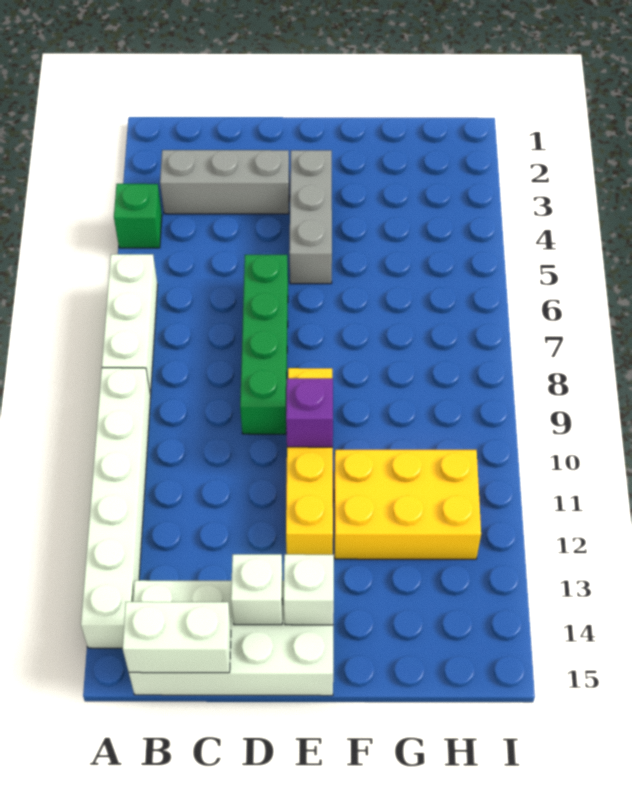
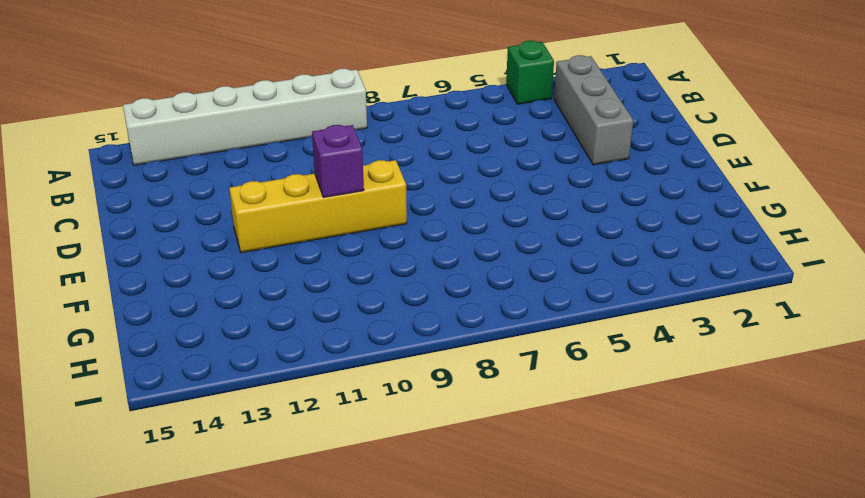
none -> white 1x3 brick [102,254,158,394]
none -> white 2x4 brick [129,580,333,696]
none -> green 1x4 brick [240,255,288,434]

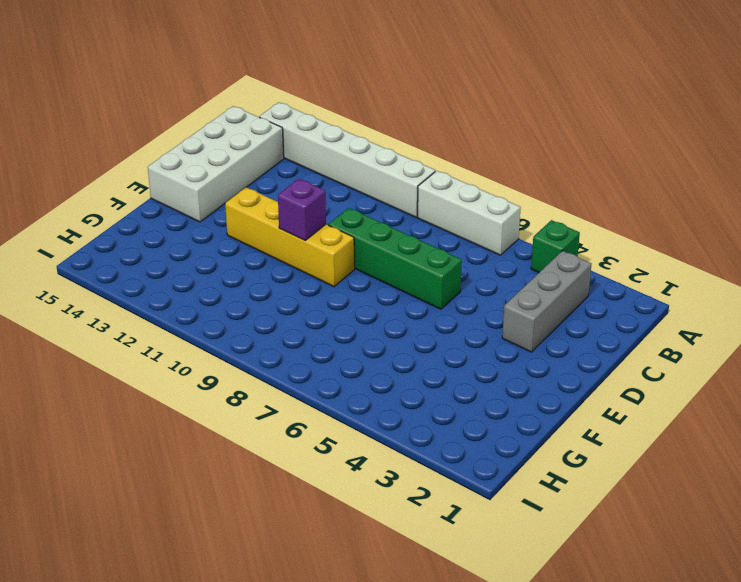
none -> grey 1x3 brick [289,150,332,284]
none -> yellow 2x3 brick [334,450,481,559]
none -> white 1x2 brick [122,602,231,673]

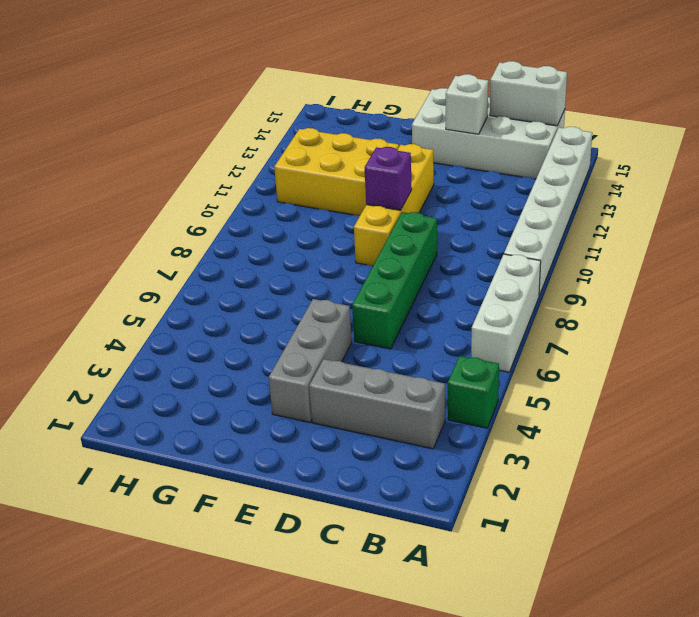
none -> white 1x1 brick [284,554,334,625]

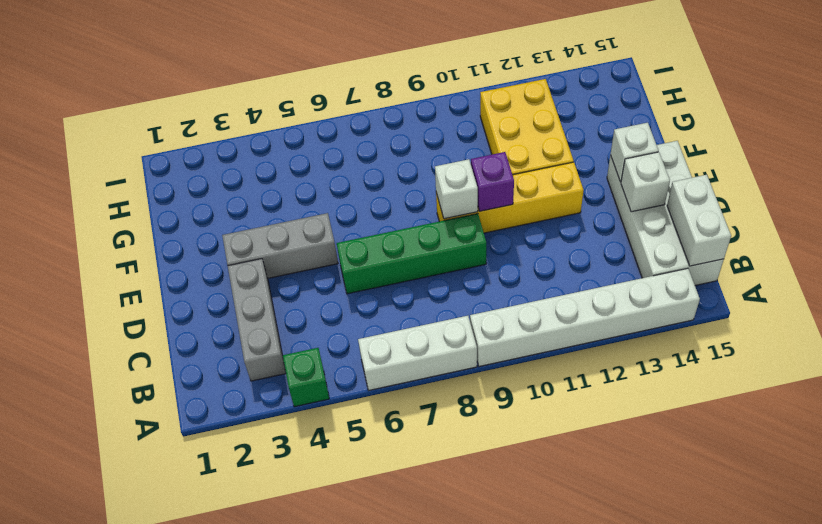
white 1x1 brick [435,159,478,219] -> none

